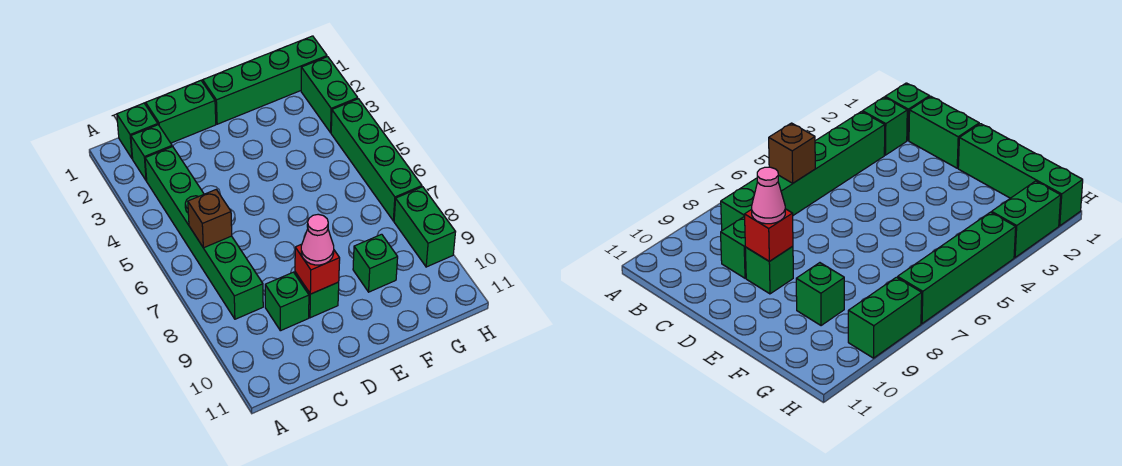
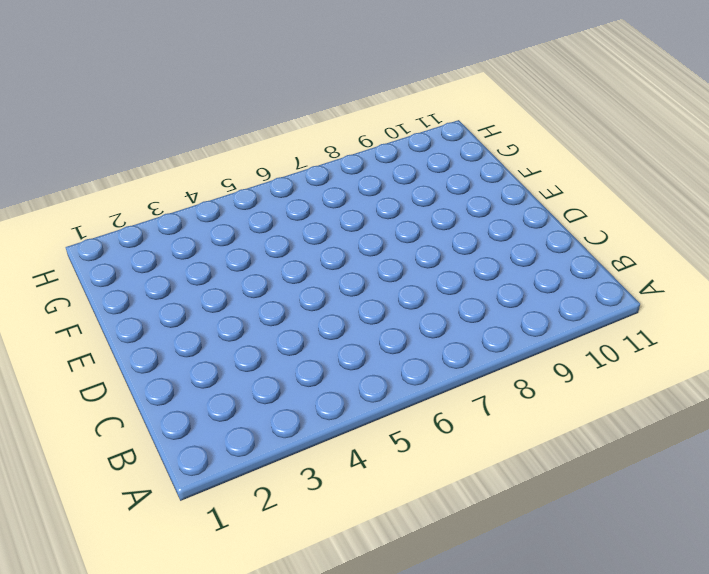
none -> green 1x1 brick [117,103,158,159]
none -> green 1x1 brick [131,125,172,181]
none -> green 1x6 brick [145,147,263,319]

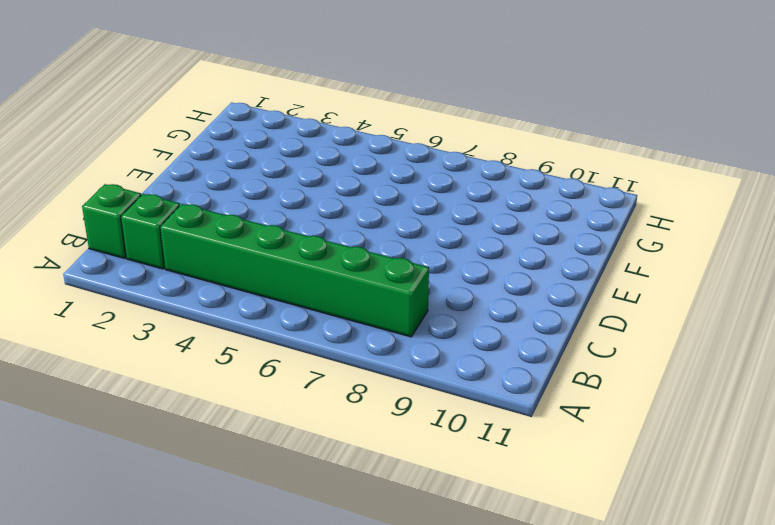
none -> green 1x2 brick [146,81,216,143]
none -> green 1x1 brick [265,272,309,331]
none -> green 1x1 brick [295,272,339,318]

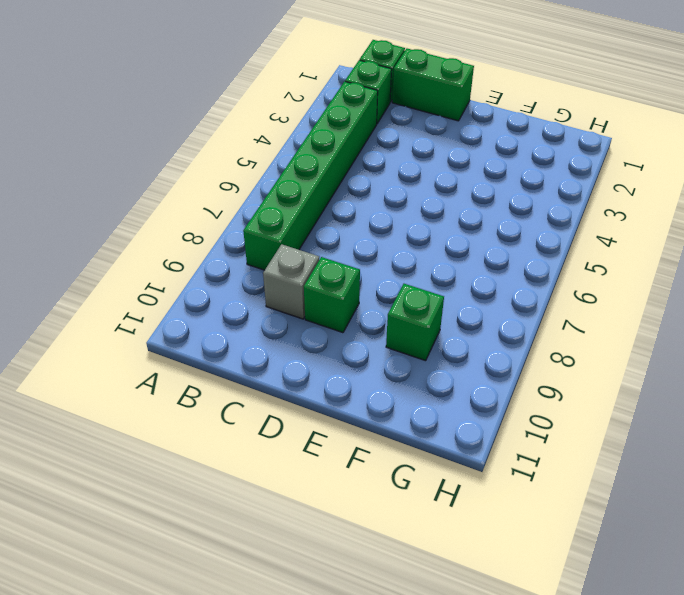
grey 1x1 brick [263,244,319,319] -> green 1x1 brick [265,272,309,331]
none -> green 1x4 brick [203,36,327,124]
none -> green 1x2 brick [301,57,358,133]
none -> green 1x4 brick [331,99,422,221]

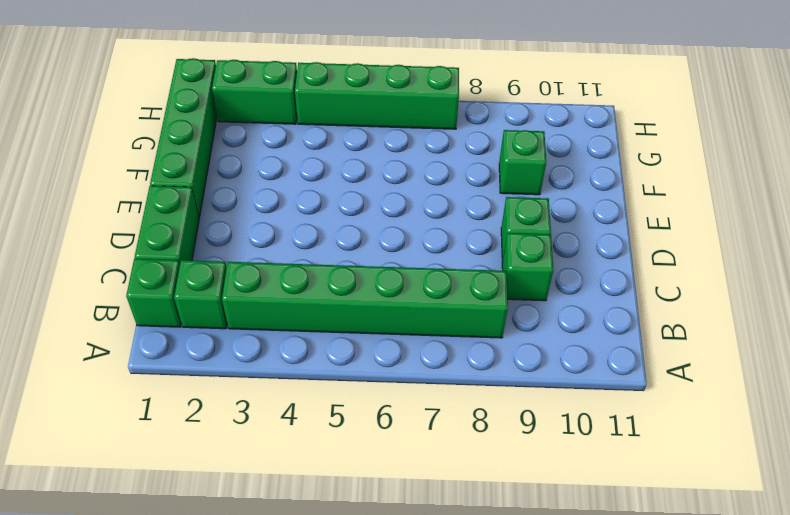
none -> green 1x2 brick [394,187,455,267]
none -> brown 1x1 brick [188,190,232,248]
none -> red 1x1 brick [295,244,340,294]

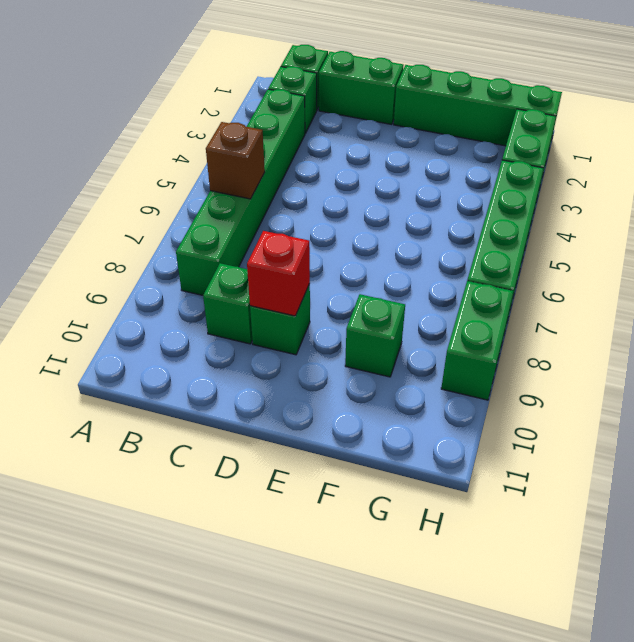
none -> pink 1x1 cone [301,214,334,265]

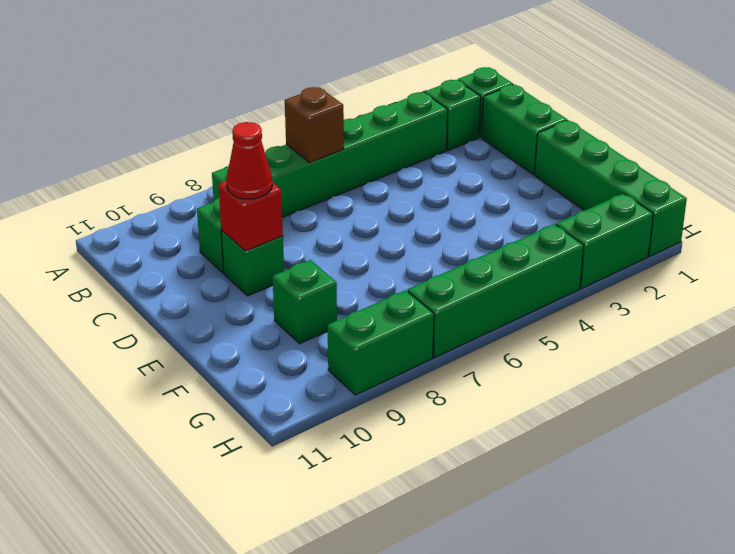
red 1x1 cone [227,122,272,199] -> pink 1x1 cone [301,214,334,265]

